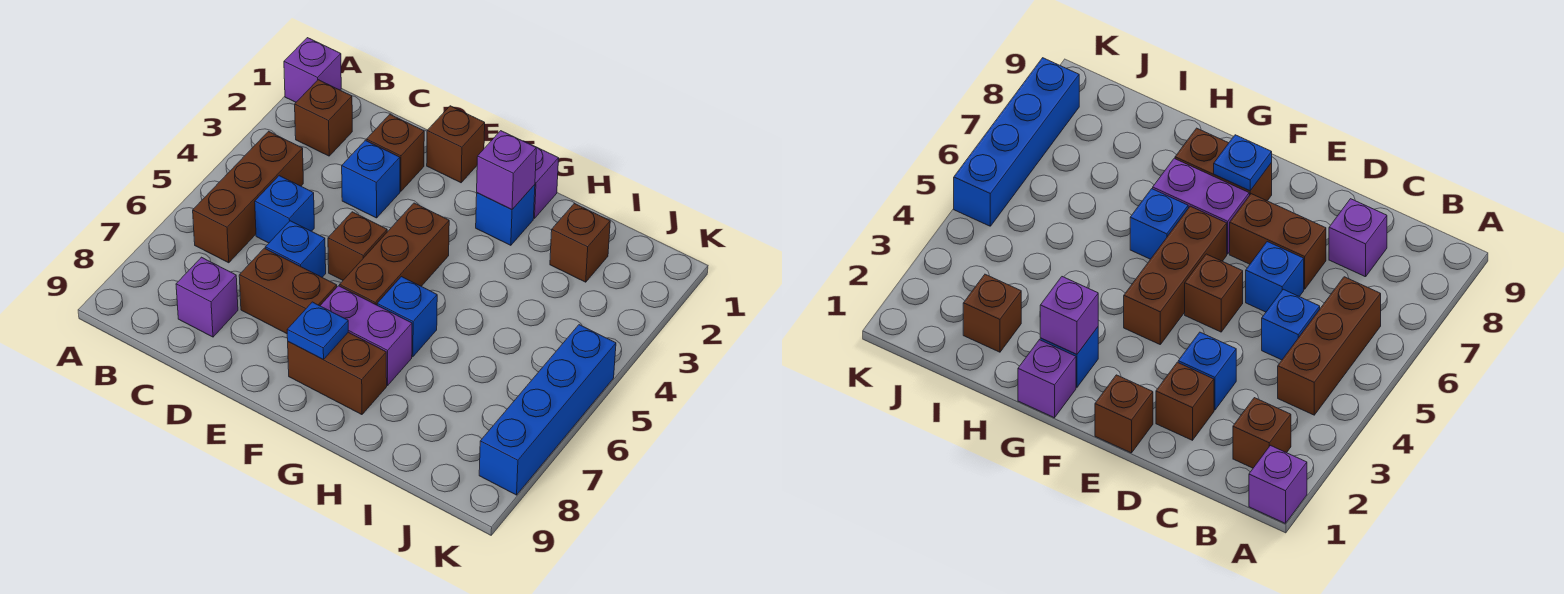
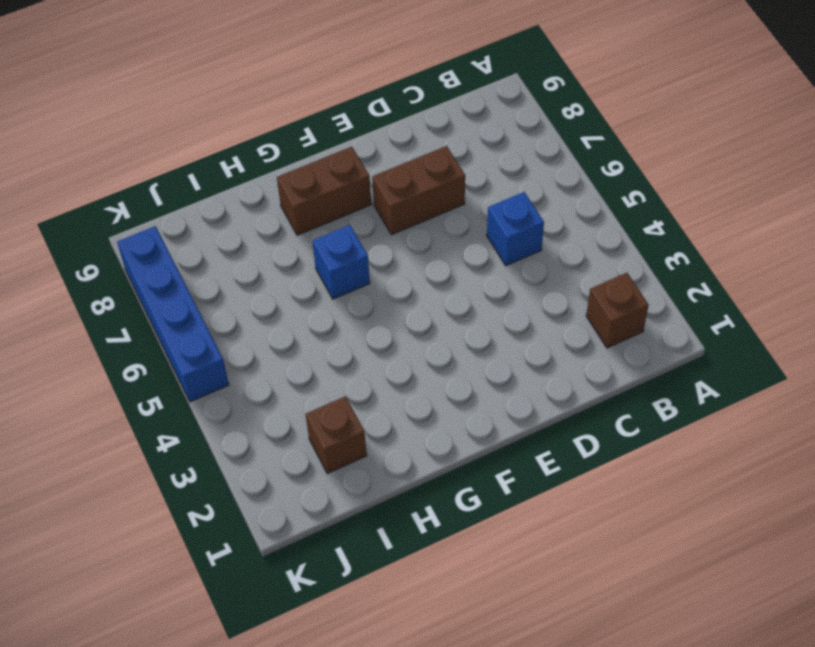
none -> purple 1x1 brick [284,38,341,102]
none -> brown 1x3 brick [193,131,303,263]
none -> purple 1x1 brick [176,257,238,337]

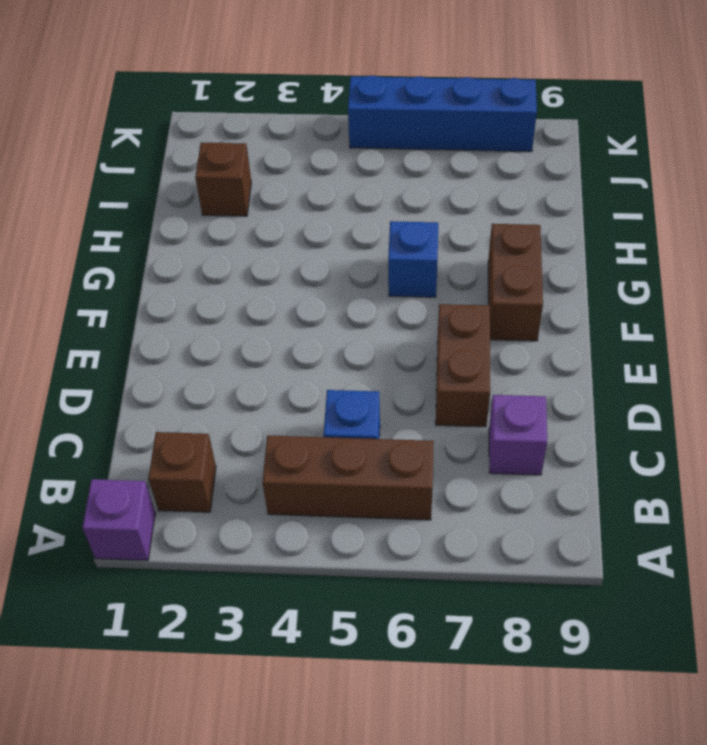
none -> brown 1x1 brick [366,115,424,191]
none -> blue 1x1 brick [342,140,400,218]
none -> blue 1x1 brick [265,221,326,277]

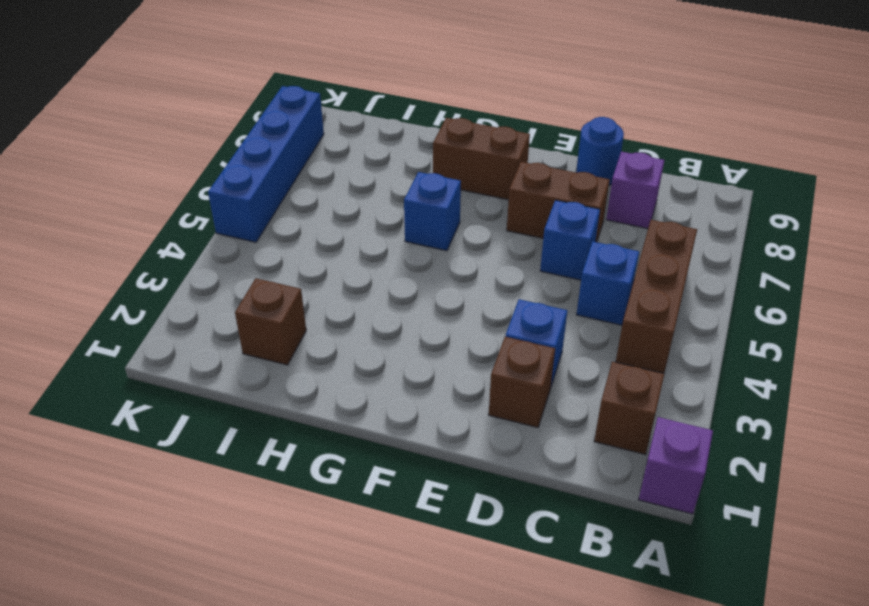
blue 1x1 round brick [576,117,624,185] -> none
none -> brown 1x1 brick [427,106,485,183]
none -> brown 1x1 brick [328,212,387,280]
none -> brown 1x3 brick [340,203,449,305]

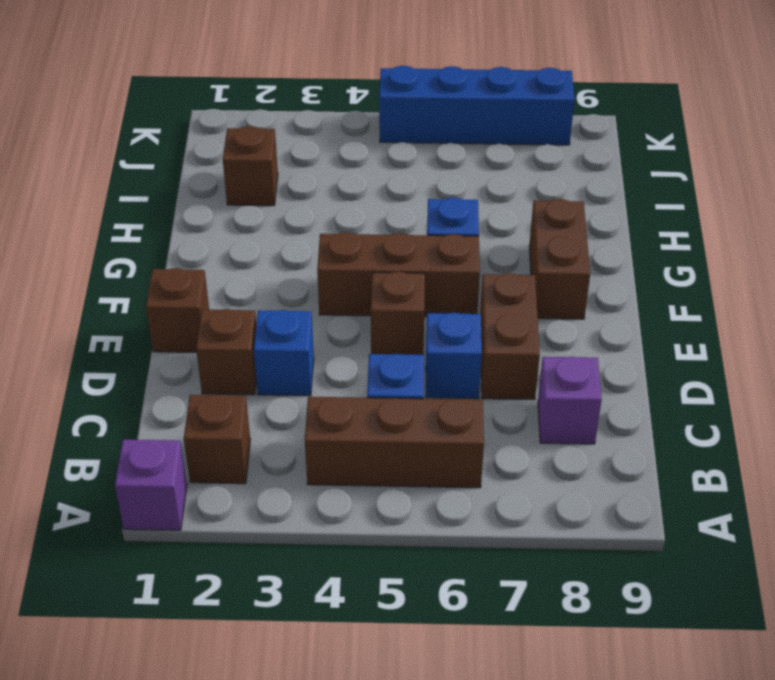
none -> purple 1x2 brick [320,286,412,385]
none -> purple 1x1 brick [524,141,559,218]
none -> blue 1x1 brick [476,185,535,245]

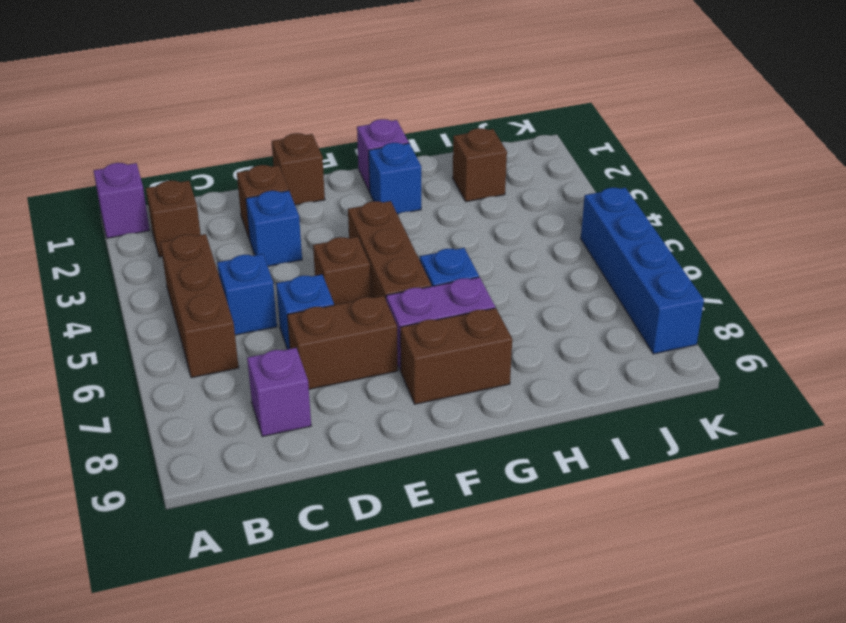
none -> blue 1x1 plate [287,302,348,359]
none -> purple 1x1 brick [477,131,536,210]

